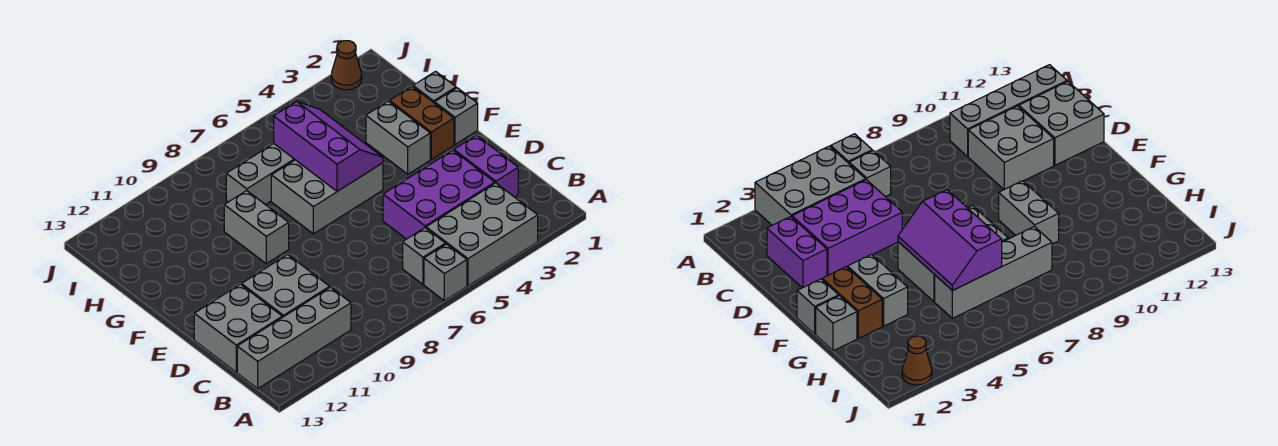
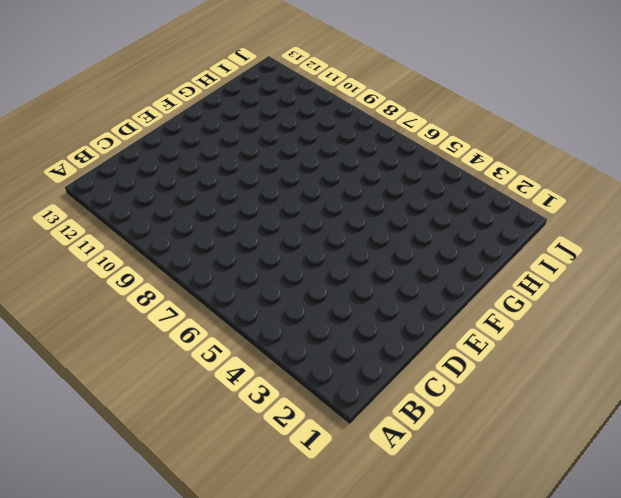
none -> grey 2x3 brick [426,183,538,286]
none -> grey 1x1 brick [424,244,467,301]
none -> grey 1x1 brick [403,228,445,284]

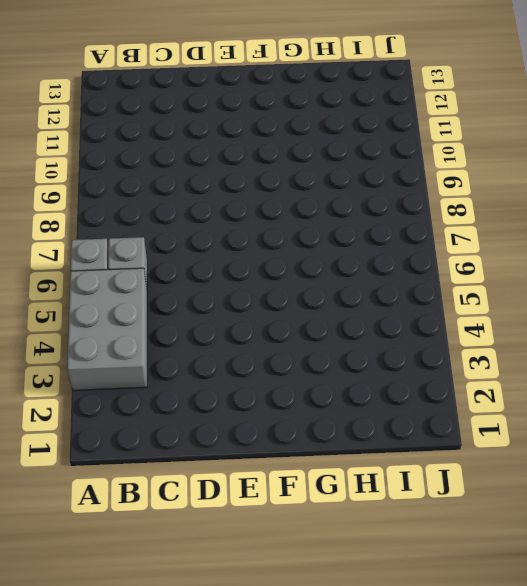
none -> grey 1x4 brick [237,287,351,389]
none -> purple 1x2 brick [454,135,518,197]
none -> purple 2x3 brick [383,150,495,239]

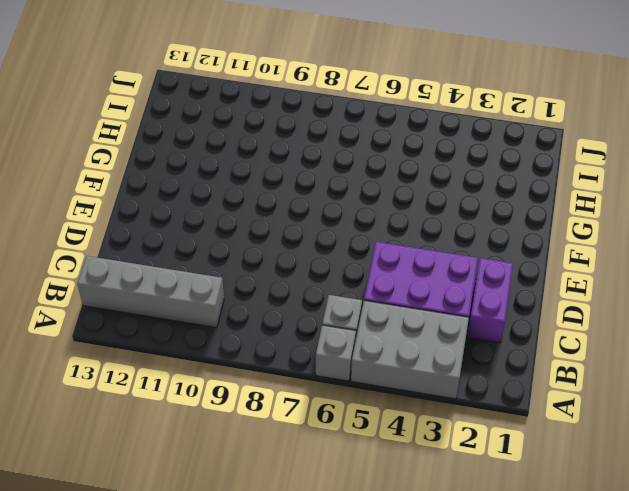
none -> grey 2x2 brick [242,254,330,317]
none -> grey 2x2 brick [194,284,282,372]
none -> grey 1x1 brick [435,88,478,144]

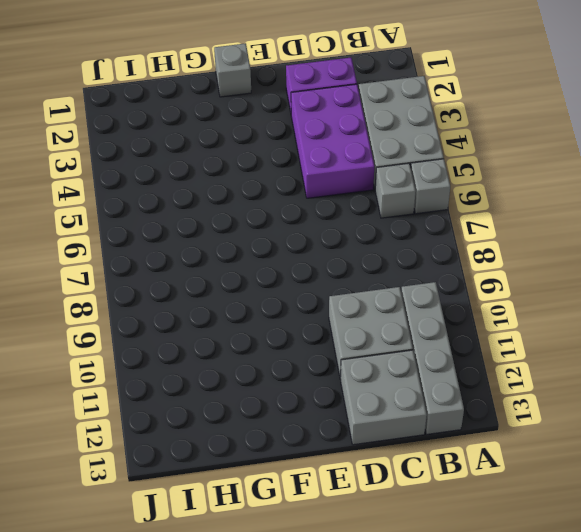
none -> brown 1x2 brick [389,86,454,159]
none -> grey 1x2 brick [366,101,430,174]
none -> grey 2x3 brick [271,160,383,234]

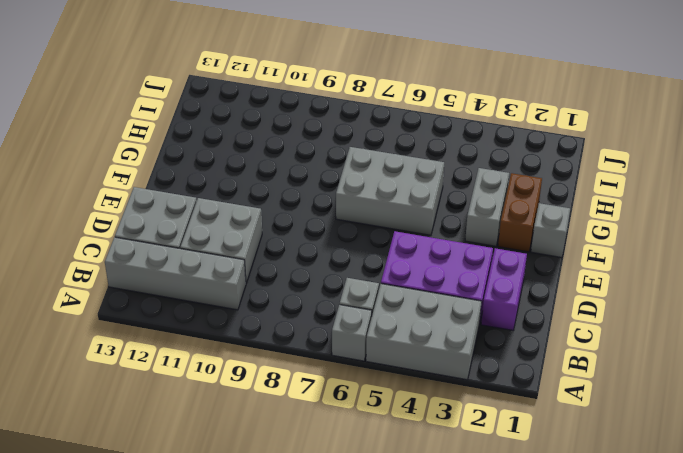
none -> grey 1x2 brick [224,191,289,263]
none -> grey 1x1 brick [413,71,456,103]
none -> grey 1x4 brick [226,144,295,204]

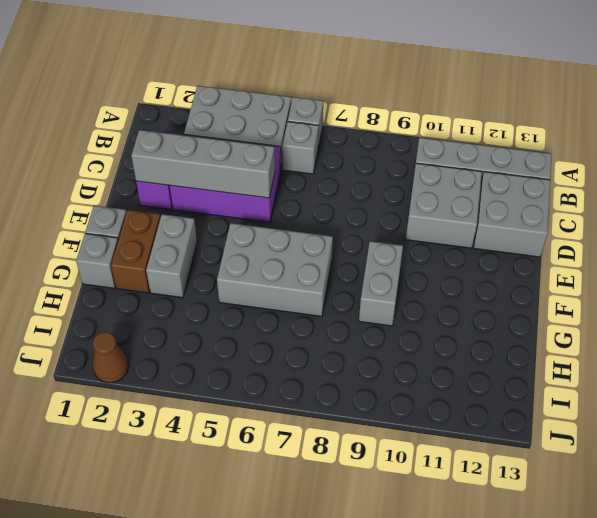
grey 1x4 brick [131,130,275,198] -> grey 1x4 brick moved to [226,144,295,204]
none -> purple 2x3 slope [274,101,383,191]

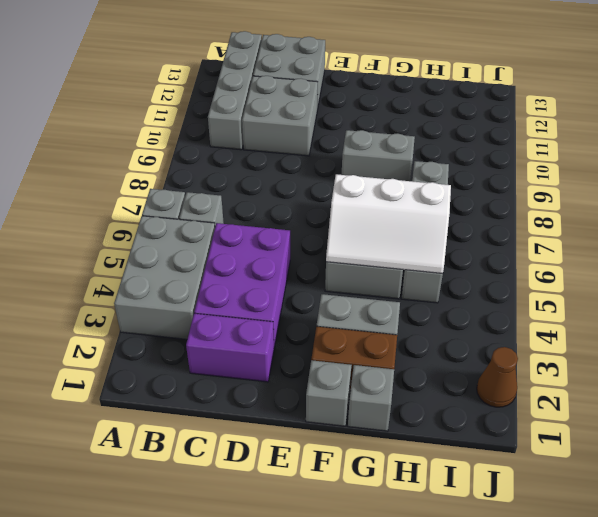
white 2x3 slope [326,174,451,273] -> purple 2x3 slope [274,101,383,191]

